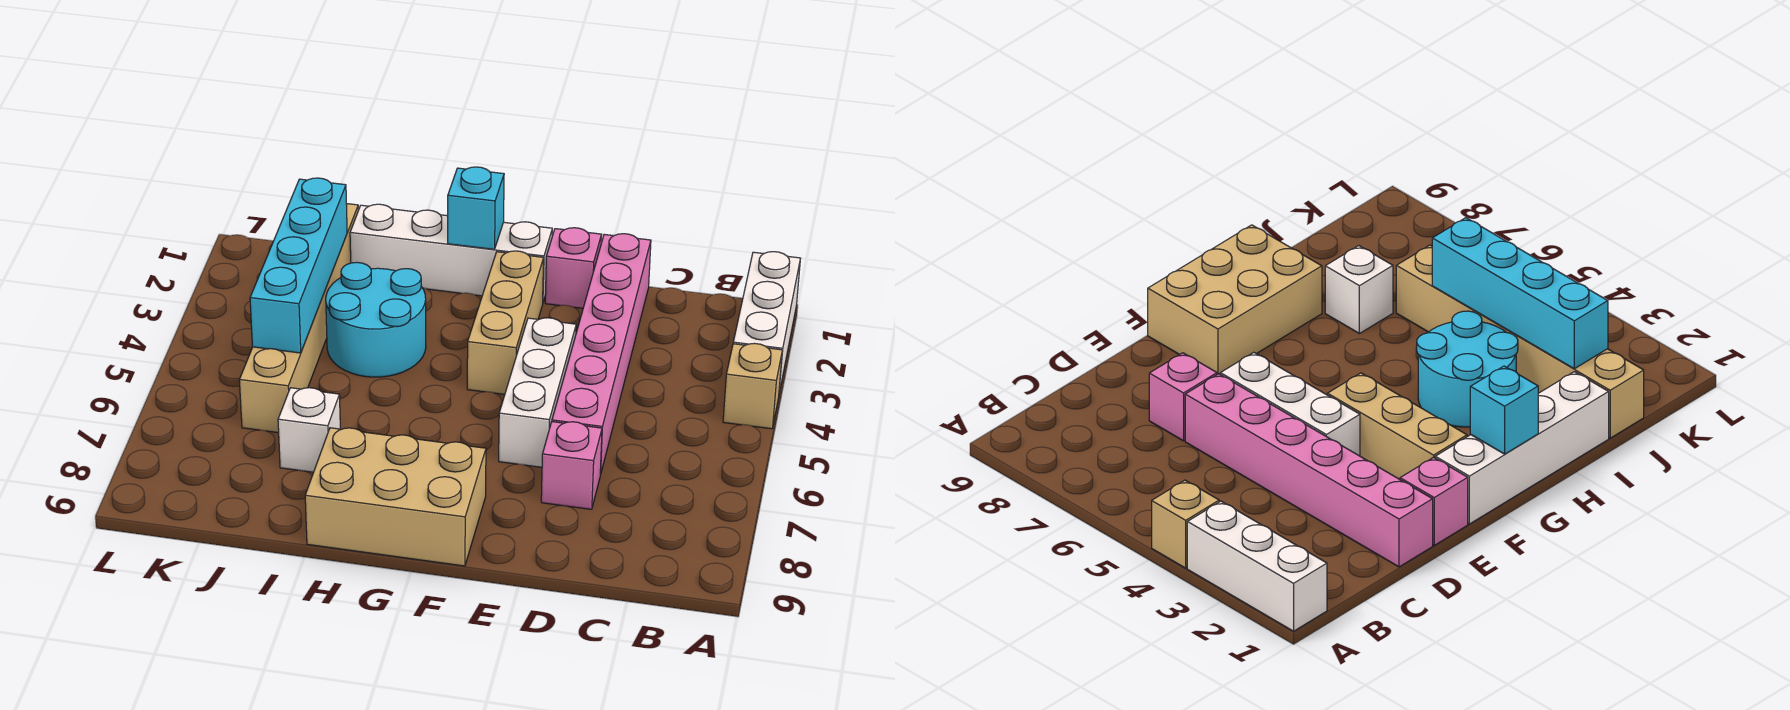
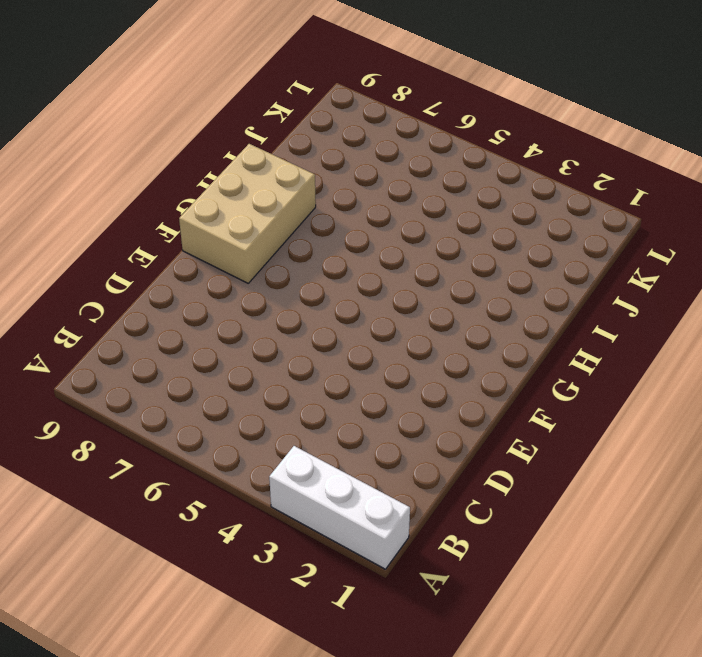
none -> tan 1x1 brick [723,343,782,429]
none -> pink 1x6 brick [552,234,651,475]
none -> pink 1x1 brick [541,422,602,509]

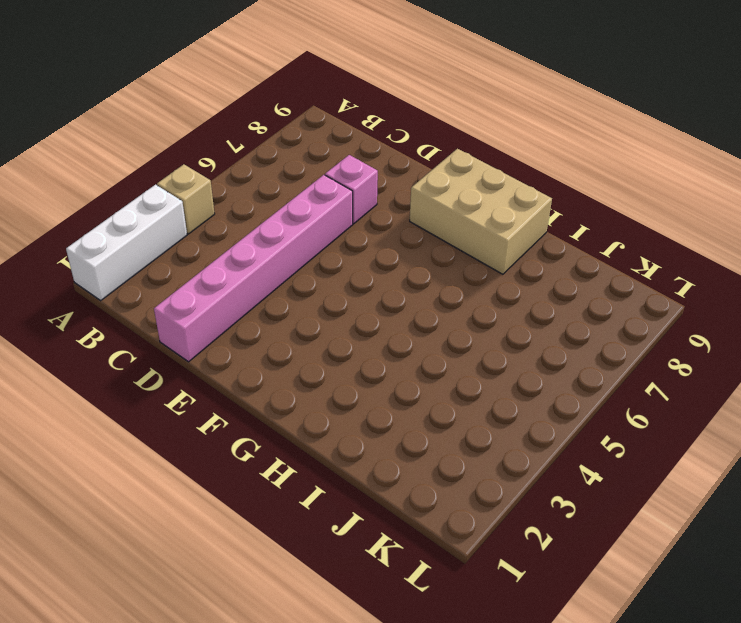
none -> pink 1x1 brick [545,228,602,308]
none -> white 1x3 brick [499,318,576,467]
none -> white 1x4 brick [350,204,552,302]

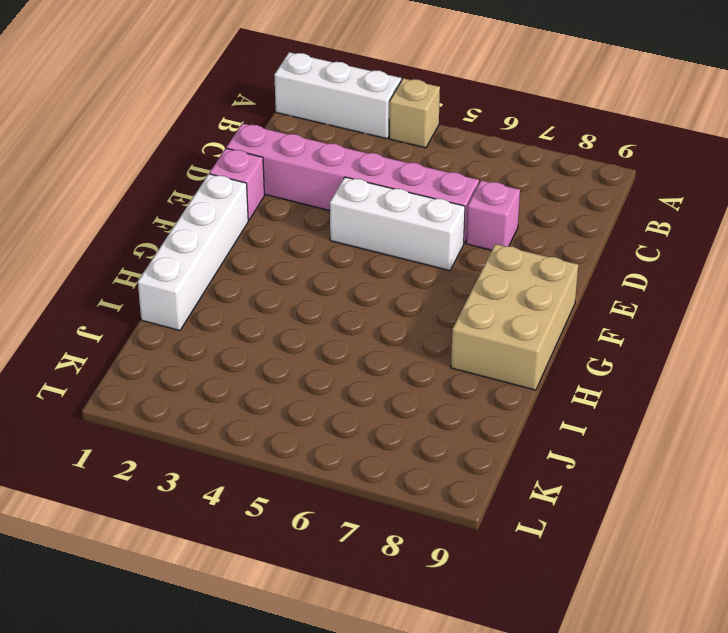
none -> tan 1x3 brick [467,251,544,394]
none -> cyan 2x2 round brick [326,262,426,377]
none -> white 1x1 brick [278,388,340,472]

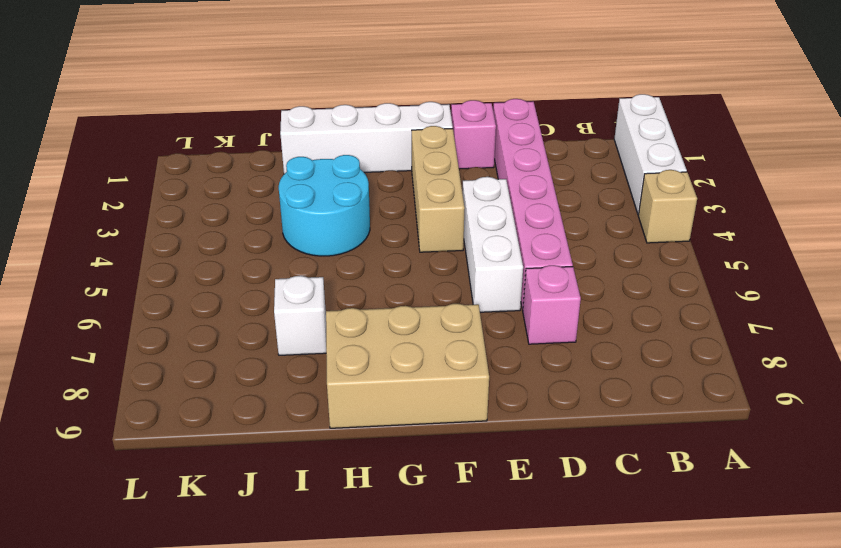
none -> tan 1x6 brick [239,204,358,433]
none -> cyan 1x1 brick [448,167,504,249]
none -> cyan 1x4 brick [250,178,347,353]

